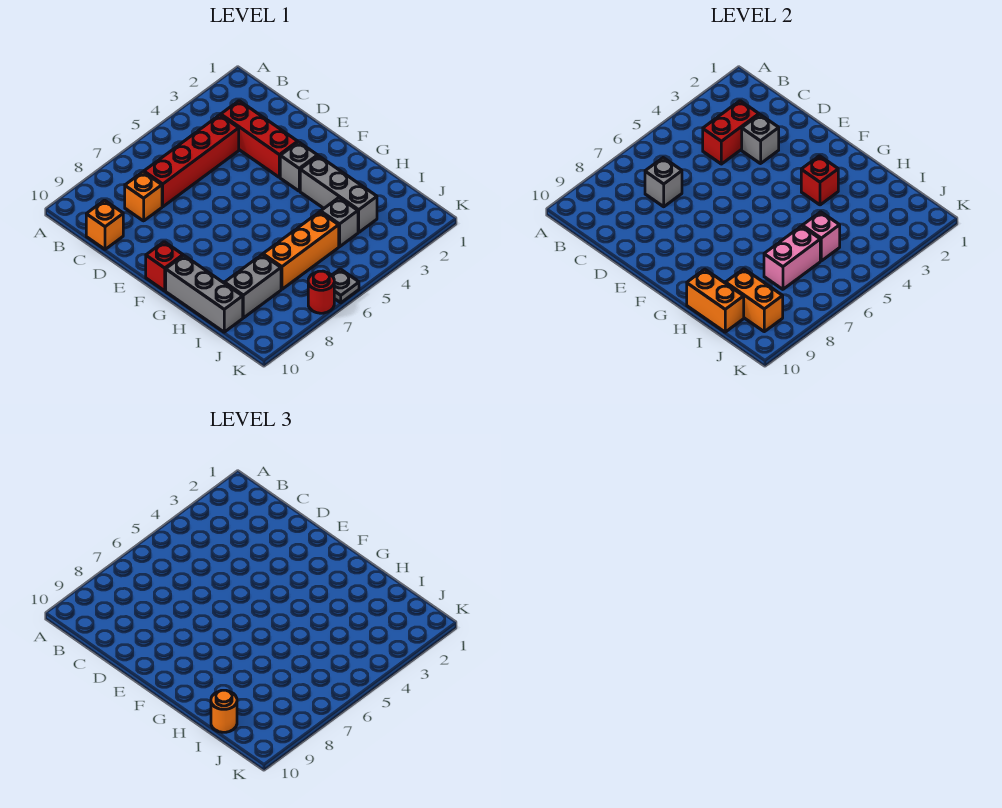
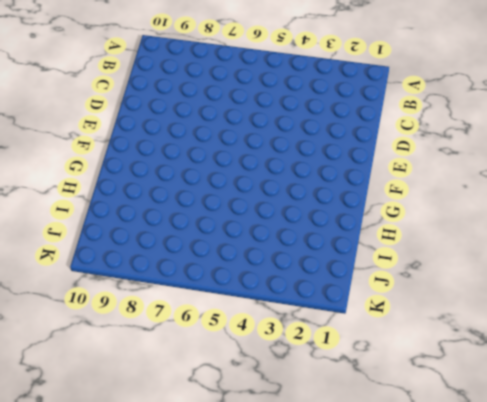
none -> red 1x3 brick [221,101,298,177]
none -> red 1x4 brick [144,115,239,207]
none -> orange 1x1 brick [125,172,162,221]

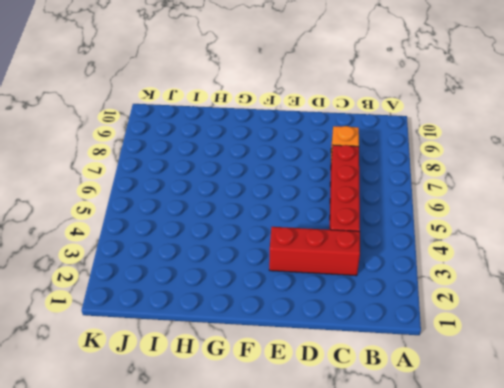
none -> orange 1x1 brick [86,200,123,249]
none -> grey 1x1 brick [280,142,318,191]
none -> red 1x1 brick [146,242,183,291]

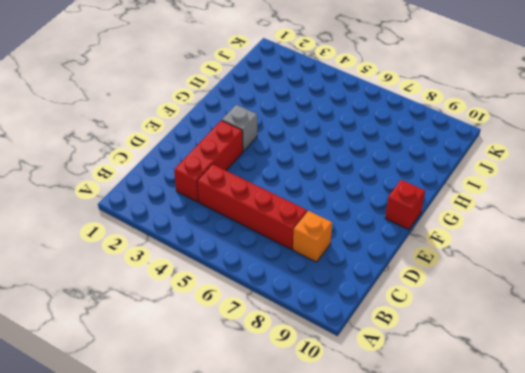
none -> orange 1x1 brick [86,200,123,249]
none -> grey 1x3 brick [300,156,377,232]
none -> grey 1x3 brick [166,256,243,332]

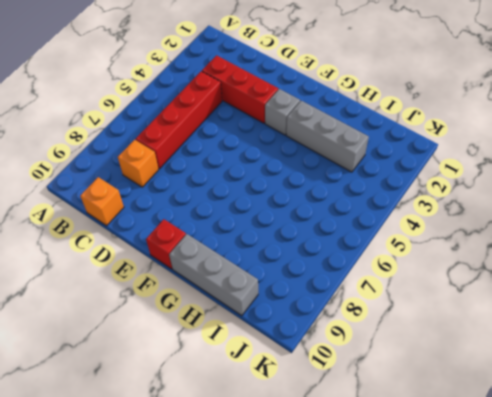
none -> grey 1x1 brick [321,198,358,247]
none -> orange 1x3 brick [263,212,339,289]
none -> grey 1x2 brick [225,255,281,318]

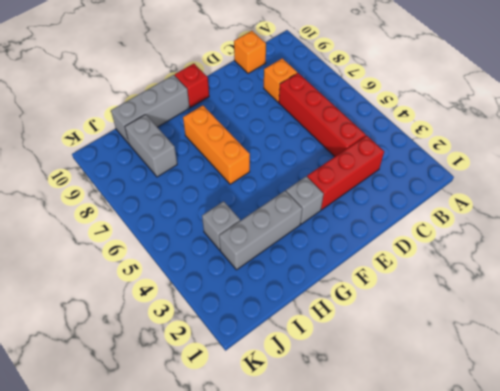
orange 1x3 brick [183,105,250,184] -> orange 1x3 brick moved to [263,212,339,289]
none -> grey 1x1 plate [332,269,359,303]
none -> red 1x1 round brick [308,271,334,313]
none -> red 1x2 brick [703,101,759,164]

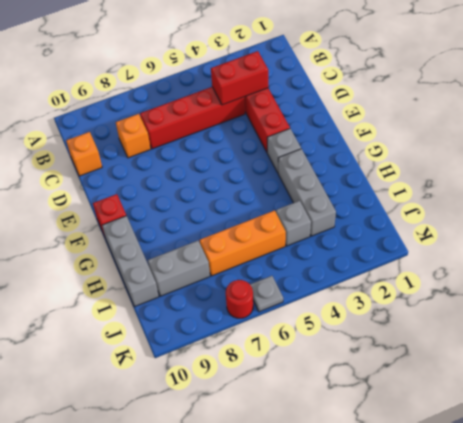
none -> grey 1x1 brick [645,158,682,207]
none -> grey 1x1 brick [742,115,779,164]
none -> red 1x1 brick [801,156,838,205]

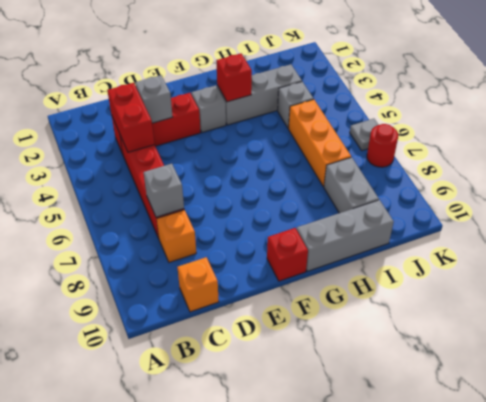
none -> orange 1x2 brick [687,269,744,332]
none -> pink 1x1 brick [802,212,840,261]
none -> pink 1x2 brick [764,226,820,289]

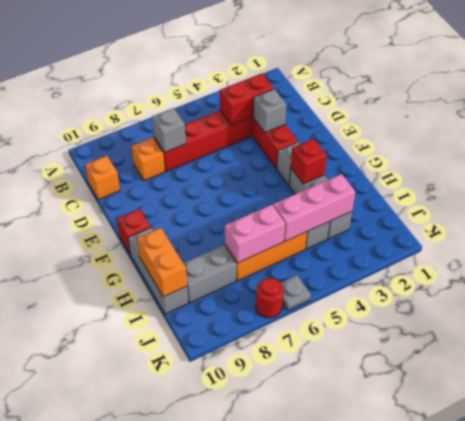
pink 1x3 brick [273,174,355,241] -> pink 1x1 brick [802,212,840,261]
none -> orange 1x2 brick [726,269,783,332]
none -> orange 1x1 round brick [211,690,237,732]

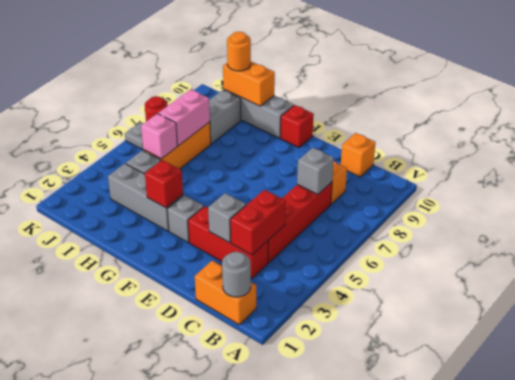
orange 1x2 brick [195,261,256,325] -> orange 1x2 brick moved to [726,269,783,332]
grey 1x1 round brick [222,252,251,297] -> none

